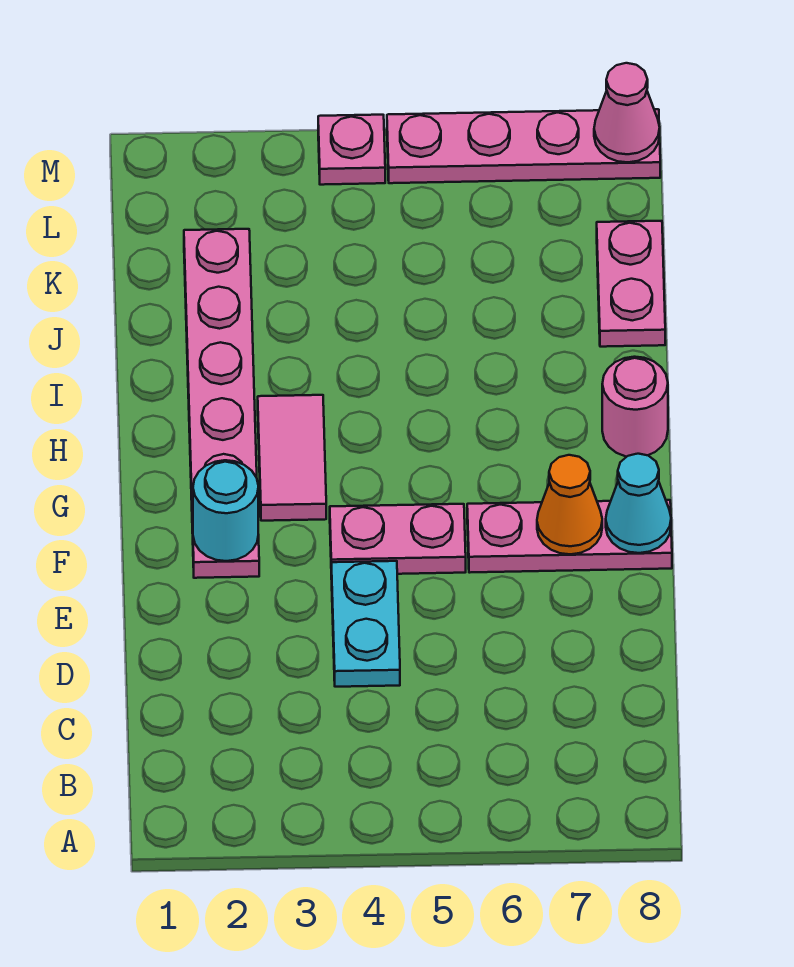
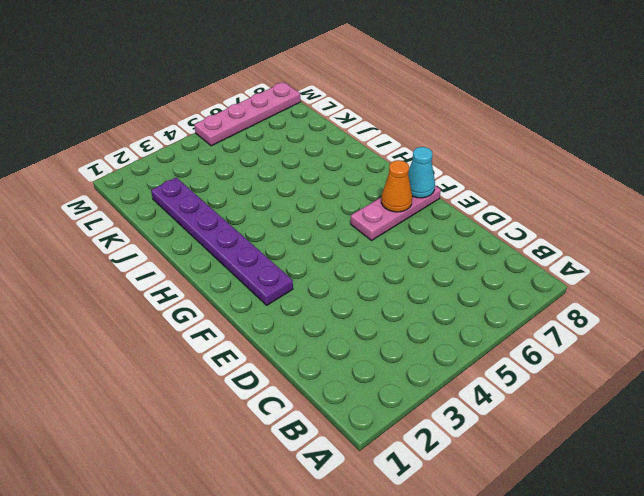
purple 1x6 plate [151,177,293,305] -> pink 1x6 plate [184,229,259,578]
none -> cyan 1x2 plate [331,561,400,687]
none -> pink 1x2 plate [330,504,466,574]
none -> pink 1x2 tile [258,395,326,521]

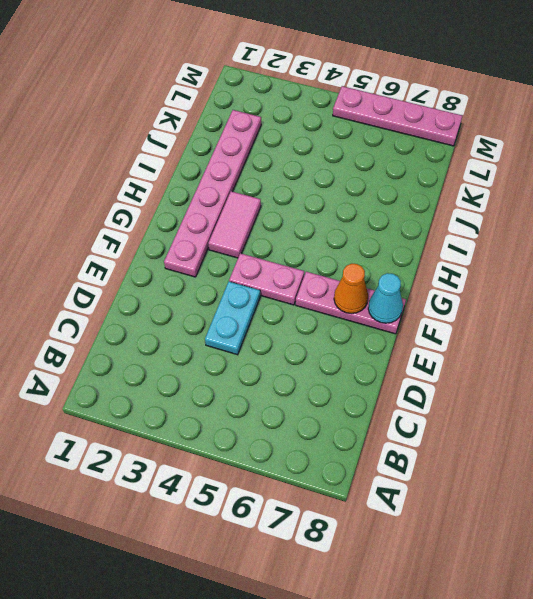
none -> pink 1x1 round brick [602,357,668,457]
none -> pink 1x2 plate [597,221,665,347]
none -> pink 1x1 plate [318,115,385,185]

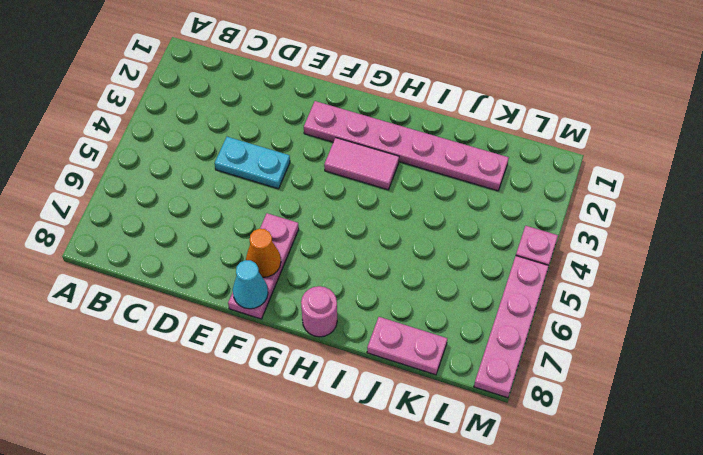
none -> pink 1x2 plate [330,504,466,574]
none -> cyan 1x1 round brick [193,460,258,561]
none -> pink 1x1 cone [594,63,660,162]

